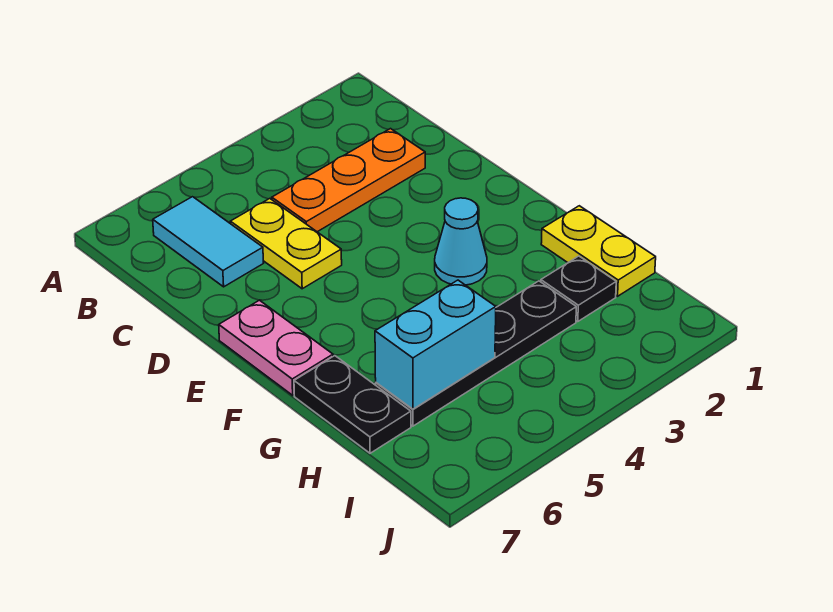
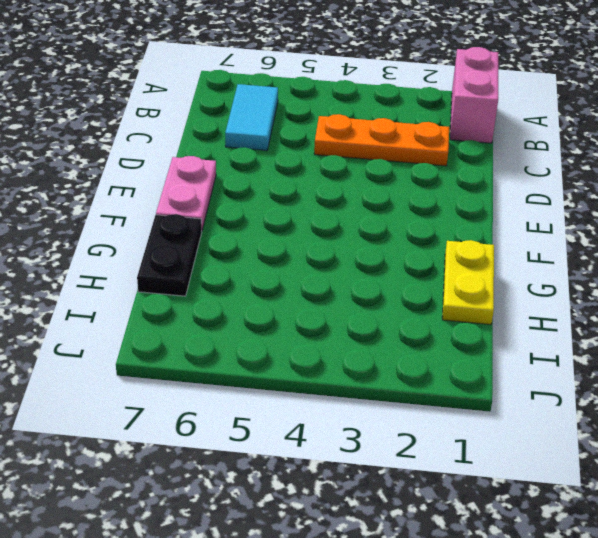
pink 1x2 brick [450,47,498,143] -> none
none -> yellow 1x2 plate [230,199,342,289]
none -> cyan 1x1 cone [435,198,487,285]

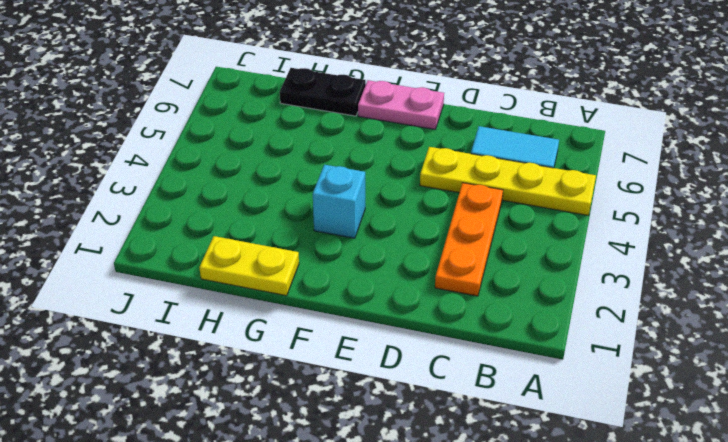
yellow 1x4 plate [420,147,596,215] -> yellow 1x2 plate [230,199,342,289]
cyan 1x1 brick [313,165,365,238] -> cyan 1x1 cone [435,198,487,285]
none -> black 1x1 plate [541,256,616,322]
none -> black 1x4 plate [376,281,576,426]

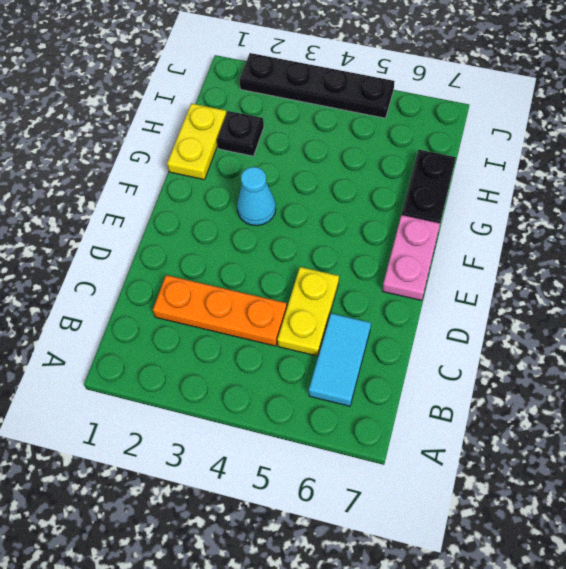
black 1x4 plate [240,53,395,118] -> black 1x4 plate moved to [376,281,576,426]
none -> cyan 1x2 brick [375,280,496,409]

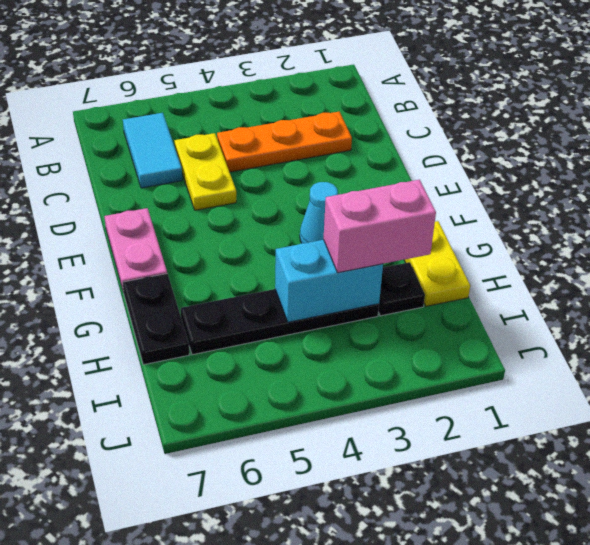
pink 1x2 brick [323,180,436,273] -> none
cyan 1x2 brick [275,240,383,322] -> cyan 1x2 brick moved to [375,280,496,409]

